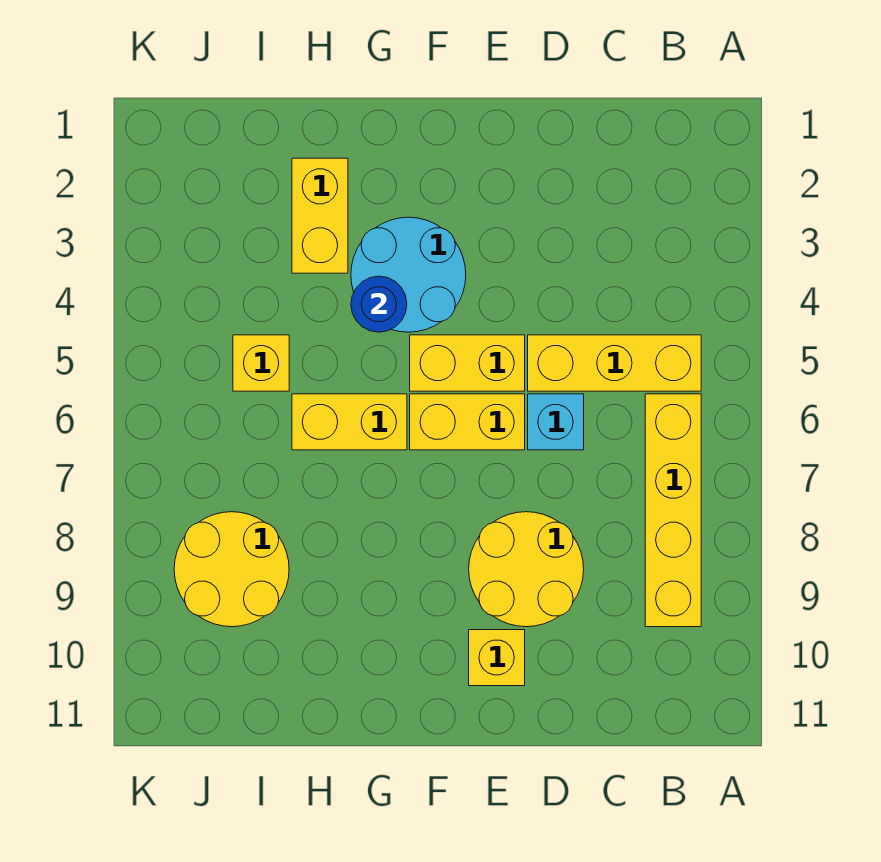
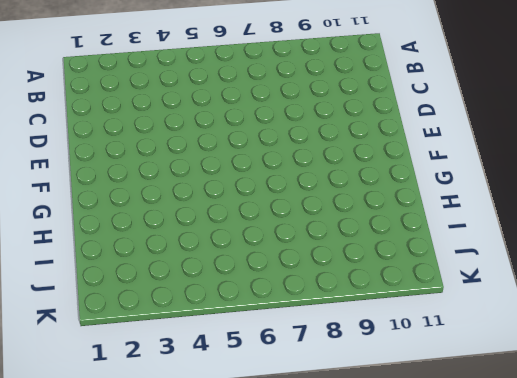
none -> yellow 1x3 brick [528,335,701,391]
none -> yellow 1x4 brick [645,394,701,627]
none -> cyan 1x1 brick [528,394,584,450]

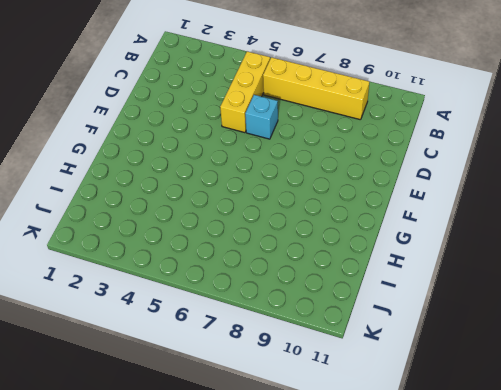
none -> yellow 2x2 round brick [469,512,584,627]
none -> yellow 1x2 brick [410,335,525,391]
none -> yellow 1x2 brick [410,394,525,450]

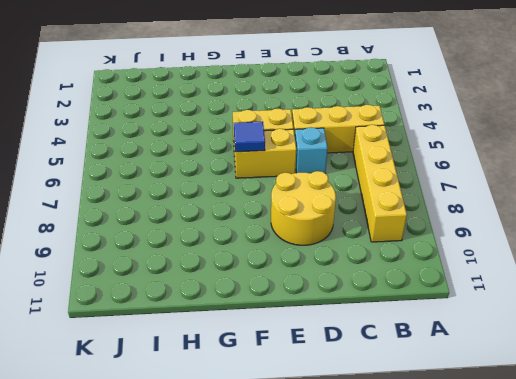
blue 1x1 tile [234,121,265,152] -> none
none -> yellow 1x1 brick [469,630,525,686]
none -> cyan 2x2 round brick [351,217,466,332]
none -> yellow 1x2 brick [292,394,407,450]

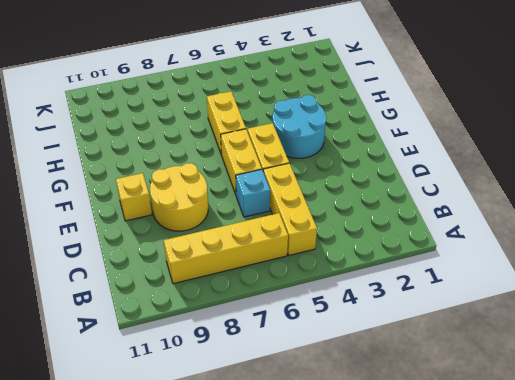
none -> yellow 1x2 brick [292,158,348,273]
none -> yellow 1x1 brick [233,335,289,391]
none -> yellow 2x2 round brick [174,512,289,627]

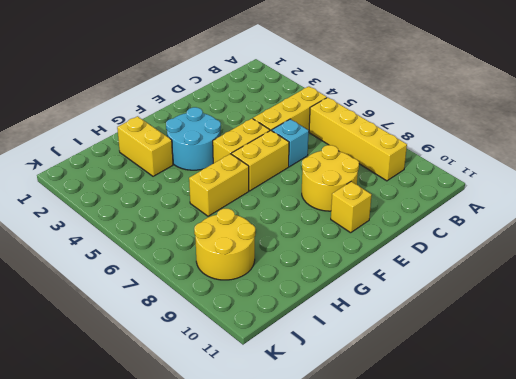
none -> yellow 1x1 brick [233,335,289,391]
none -> blue 1x1 round brick [351,276,407,332]

